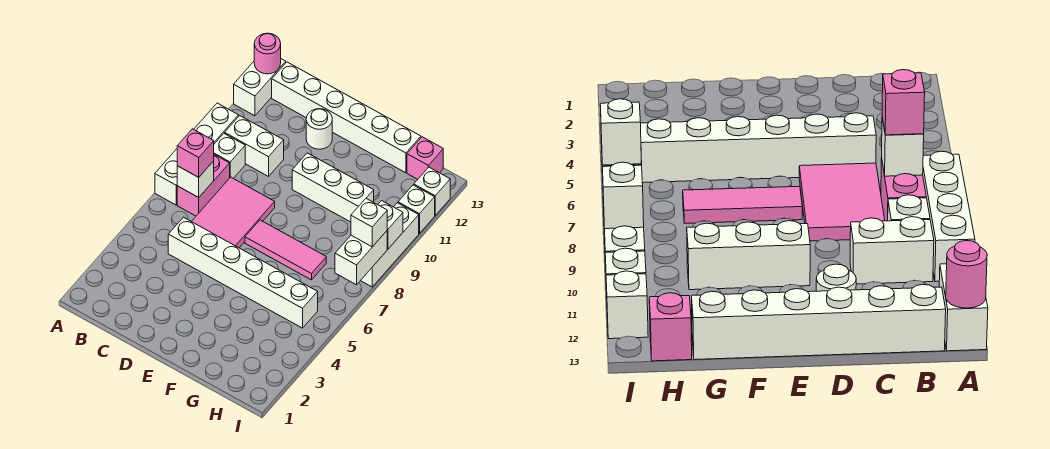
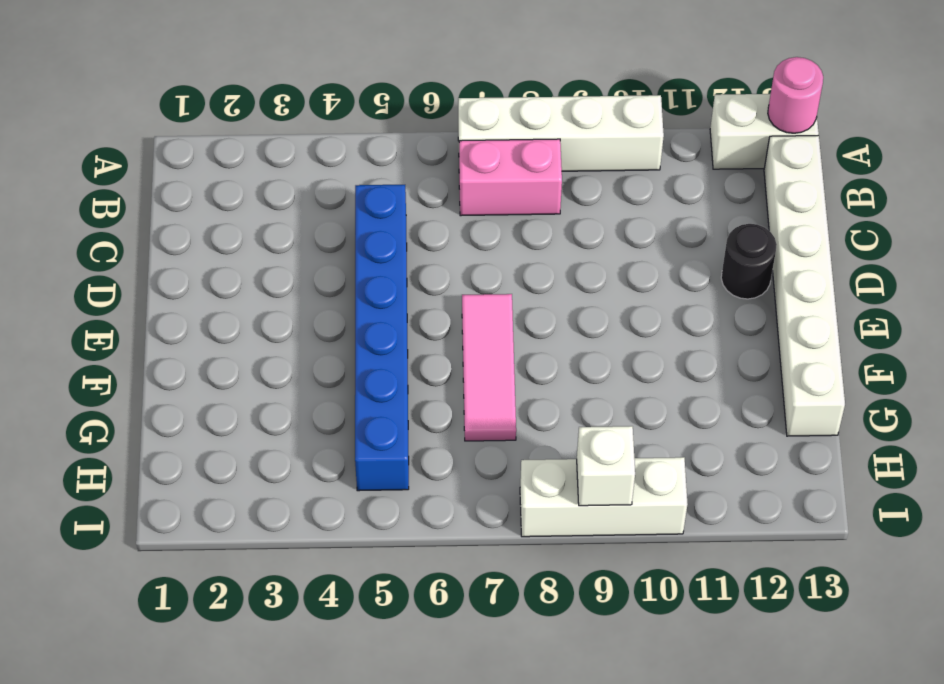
blue 1x6 brick [355,185,409,491] -> white 1x6 brick [168,217,318,328]
black 1x1 round brick [721,224,777,299] -> white 1x1 round brick [306,109,332,149]
none -> white 1x1 brick [214,133,245,178]
none -> white 1x2 brick [225,116,284,176]
none -> pink 2x3 tile [191,177,275,248]

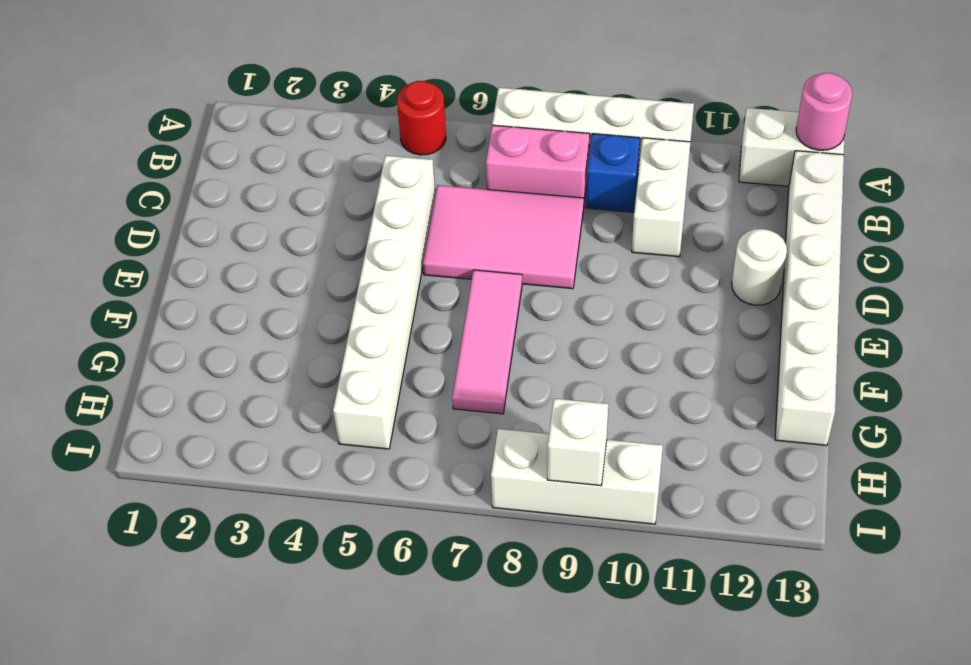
red 1x1 round brick [397,81,446,155] -> none
blue 1x1 brick [586,134,640,212] -> white 1x1 brick [214,133,245,178]
none -> white 1x3 brick [292,153,374,222]
none -> pink 1x1 brick [407,137,443,179]
none -> white 1x1 brick [398,185,435,233]

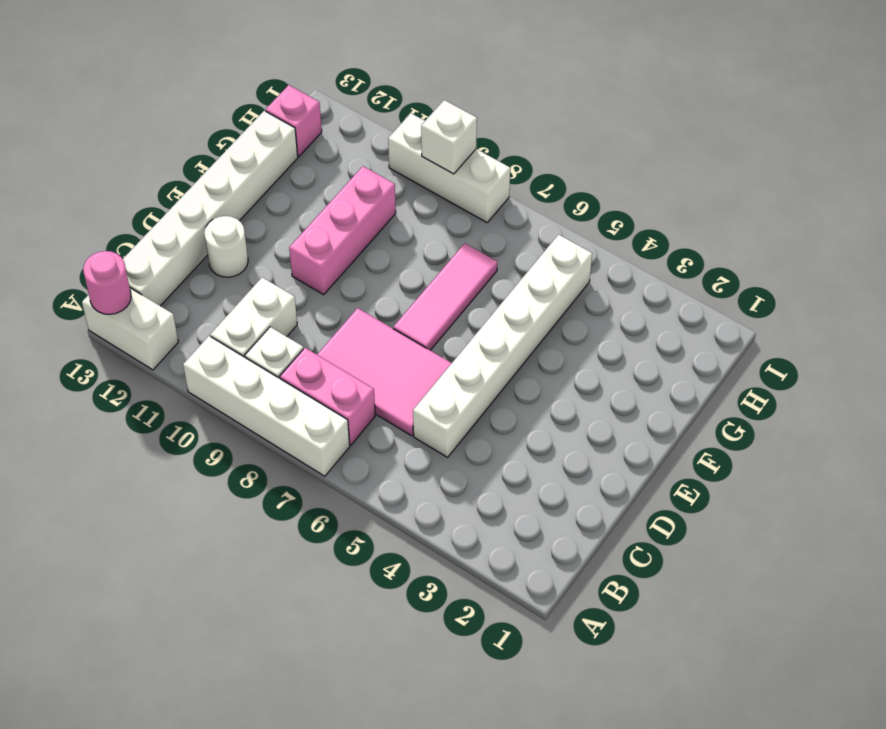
pink 1x3 brick [289,166,396,295] -> white 1x3 brick [292,153,374,222]
none -> white 1x1 brick [398,185,435,233]
none -> white 1x1 brick [414,167,450,215]
none -> white 1x1 brick [177,161,214,197]

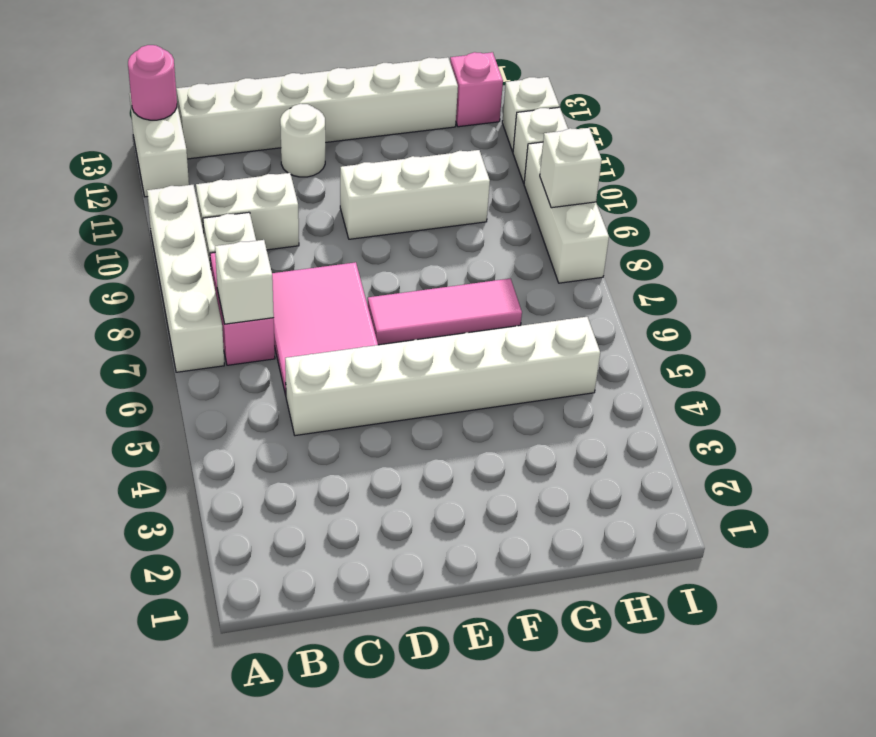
none -> white 1x2 brick [335,231,387,285]
none -> pink 1x1 brick [177,129,214,177]
none -> white 1x1 brick [351,199,387,247]

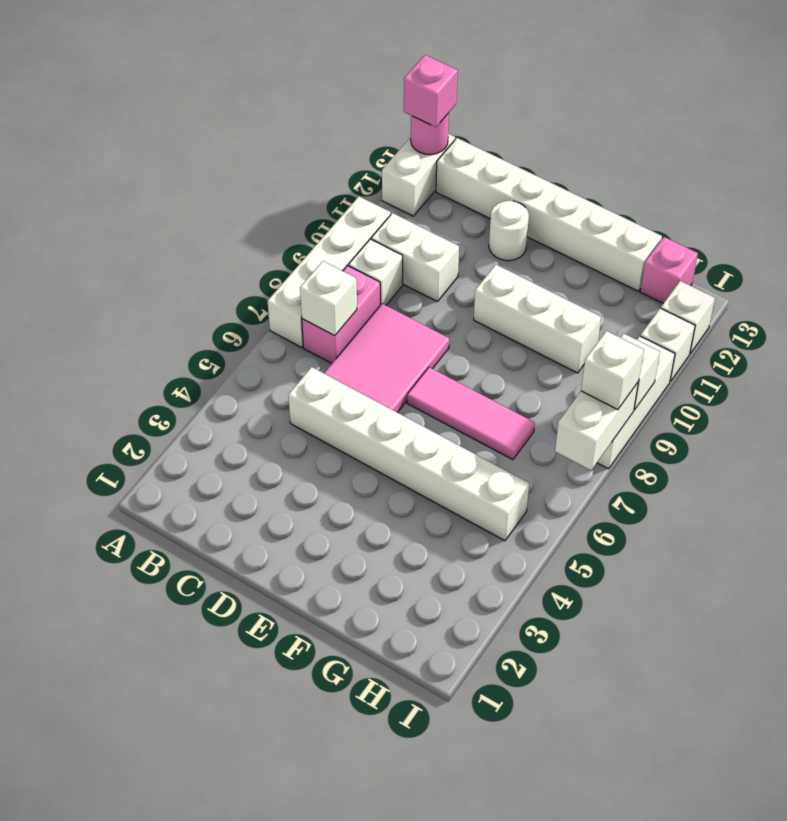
pink 1x1 brick [404,55,458,127] -> pink 1x1 brick moved to [177,129,214,177]

